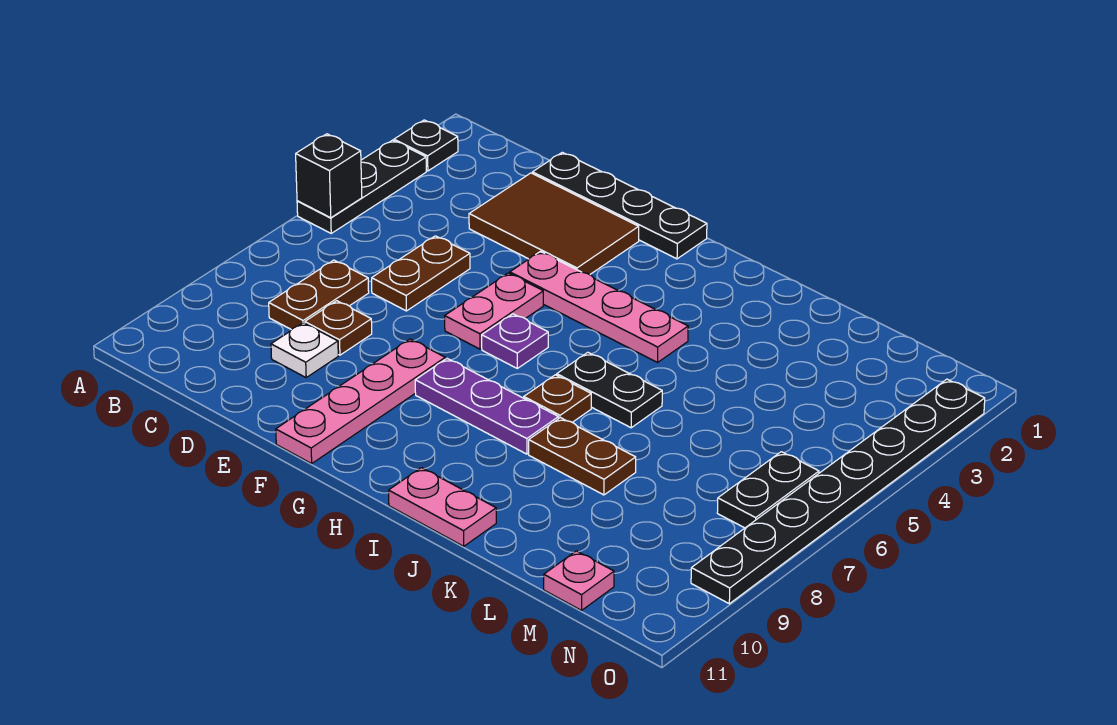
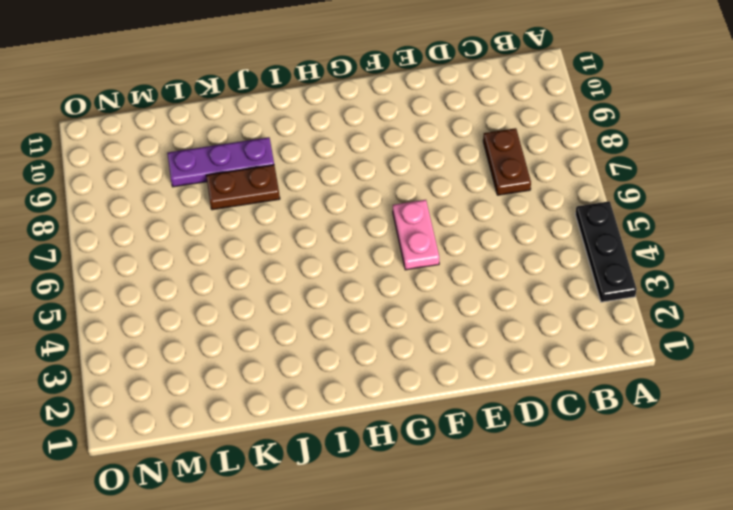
purple 1x3 plate [167,137,274,187] -> purple 1x3 plate moved to [415,359,558,454]
none -> black 1x1 plate [394,120,458,171]
none -> black 1x4 plate [532,152,707,259]
none -> brown 2x3 tile [469,173,639,275]

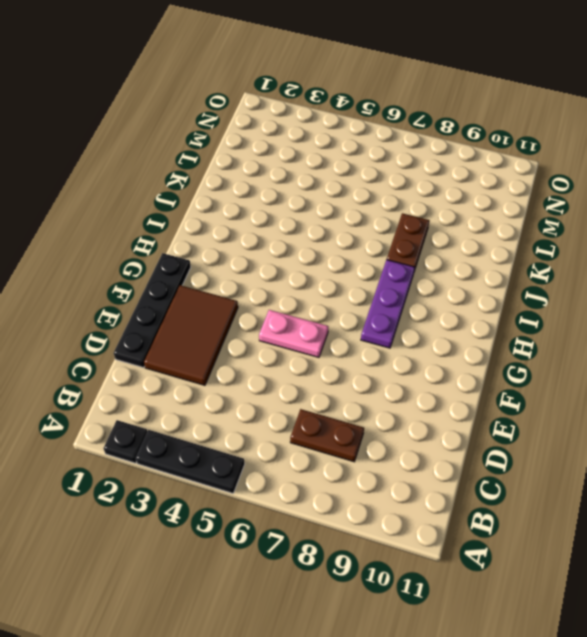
none -> brown 1x2 plate [372,236,470,311]
none -> brown 1x1 plate [305,301,372,355]
none -> white 1x1 plate [271,323,338,377]

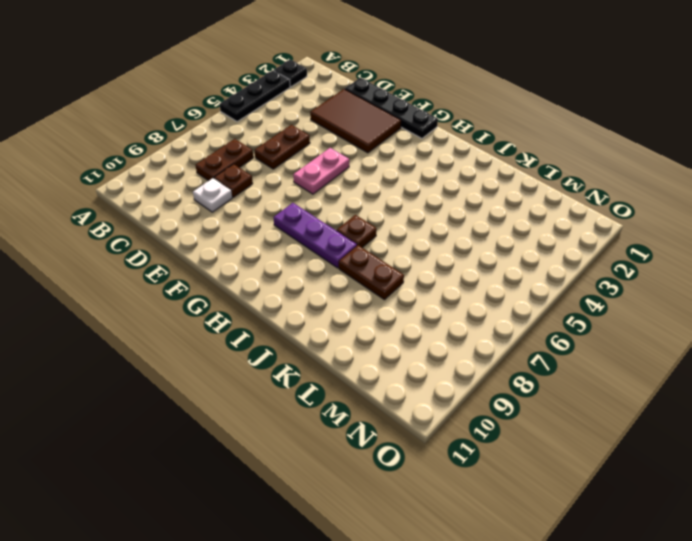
none -> pink 1x4 plate [510,252,688,362]
none -> pink 1x4 plate [276,339,445,464]
none -> purple 1x1 plate [482,314,548,368]

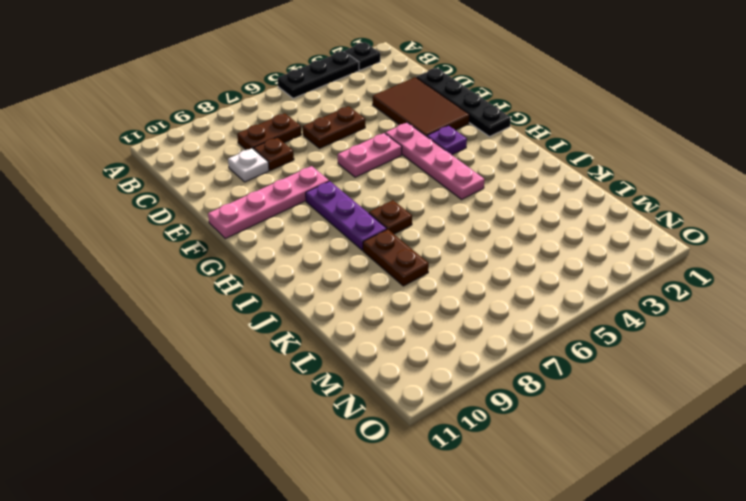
purple 1x1 plate [427,126,467,155] -> purple 1x1 plate moved to [482,314,548,368]
none -> black 1x2 plate [557,352,662,428]
none -> pink 1x2 plate [389,468,496,546]
none -> pink 1x1 plate [544,551,614,610]

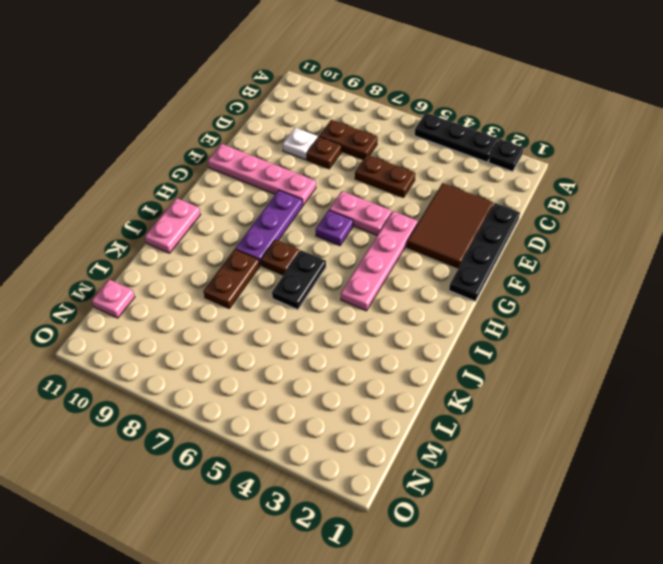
none -> black 1x2 plate [717,452,819,528]
none -> black 1x8 plate [691,379,985,604]
none -> black 1x1 brick [296,134,362,218]

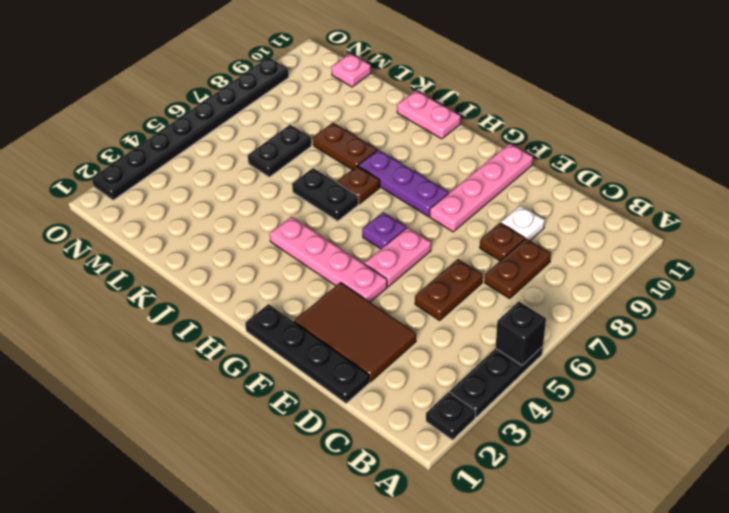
black 1x2 plate [248,125,311,177] -> black 1x2 plate moved to [717,452,819,528]

